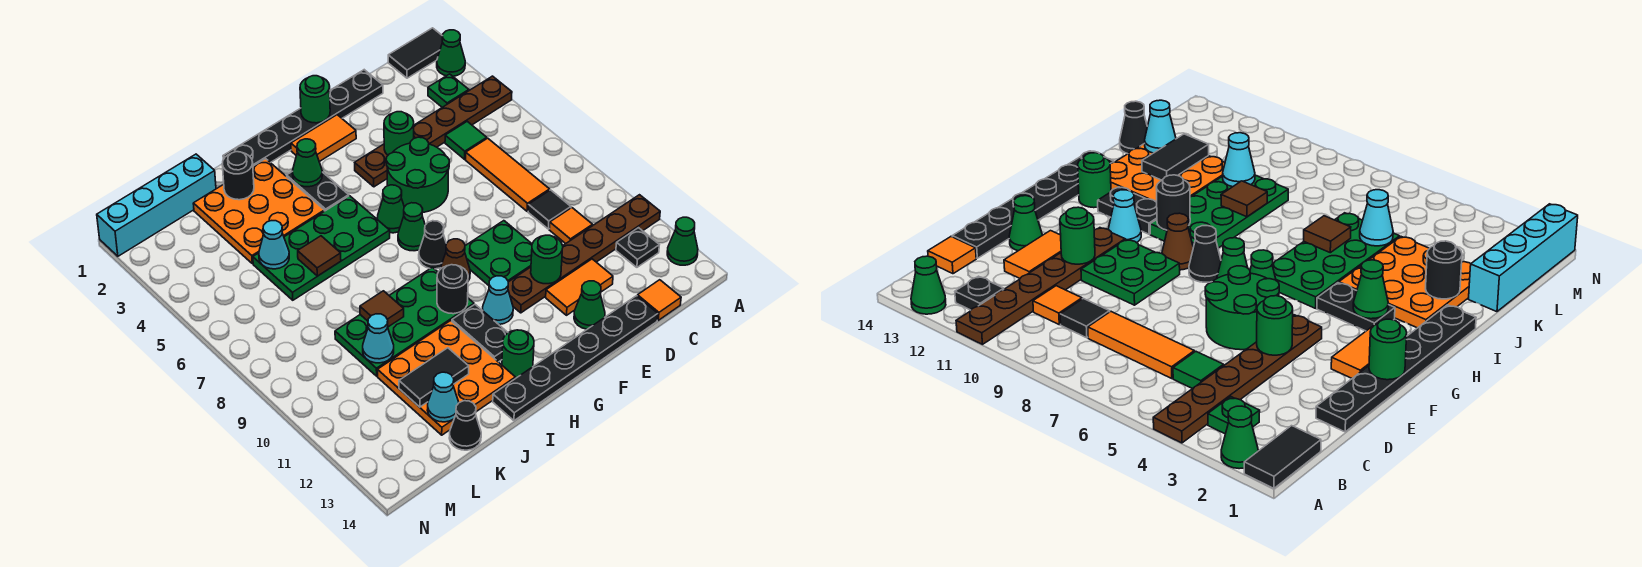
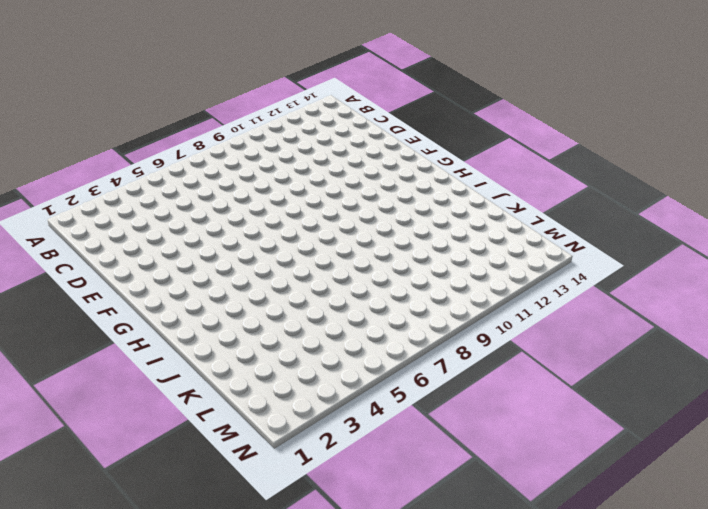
none -> black 1x2 tile [388,28,443,78]
none -> green 1x1 cone [437,30,465,76]
none -> brown 1x6 plate [355,76,512,187]
none -> brown 1x6 plate [508,195,660,313]

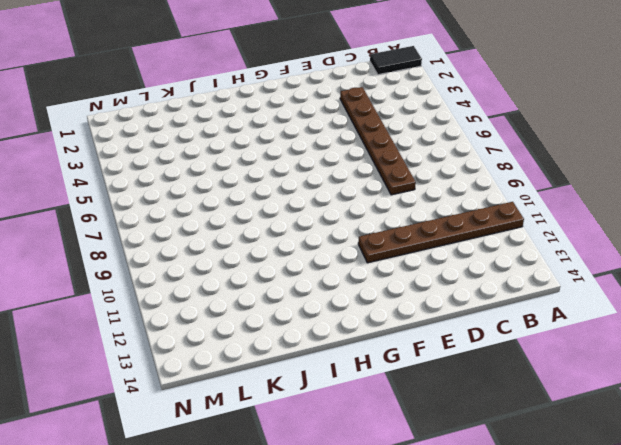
brown 1x6 plate [340,87,416,195] -> brown 1x6 plate turned to [355,76,512,187]
none -> green 1x1 cone [437,30,465,76]
none -> green 1x1 cone [667,217,698,265]
none -> green 1x1 plate [428,74,469,107]
none -> black 1x1 plate [616,228,659,267]

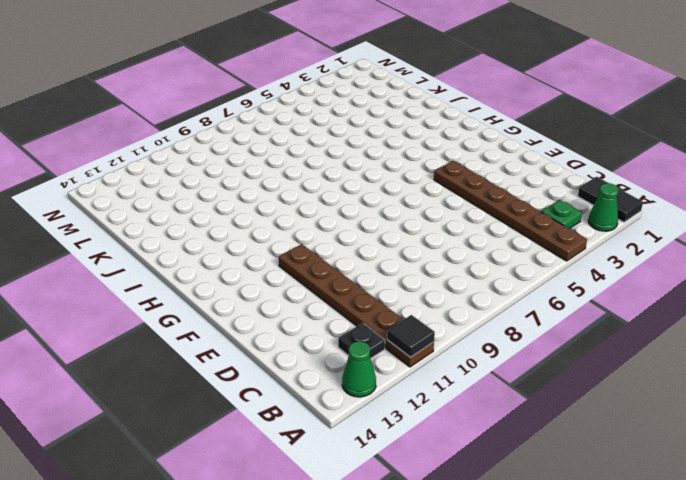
black 1x1 tile [387,315,435,357] -> black 1x1 tile moved to [528,190,571,229]
none -> green 1x1 tile [445,121,487,159]
none -> orange 1x3 tile [466,138,550,211]
none -> orange 1x1 tile [549,208,592,244]
none -> orange 1x1 tile [638,280,681,320]

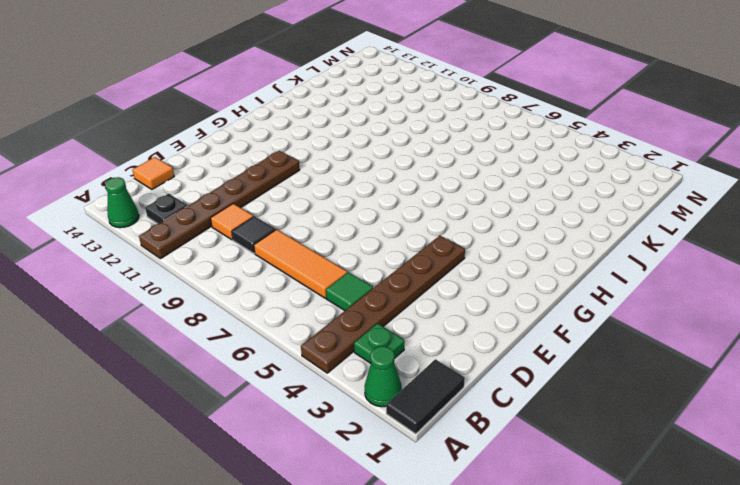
none -> black 1x6 plate [223,70,383,166]
none -> orange 1x2 tile [546,259,613,315]
none -> black 1x6 plate [493,296,658,421]
none -> green 2x2 round brick [386,137,449,212]

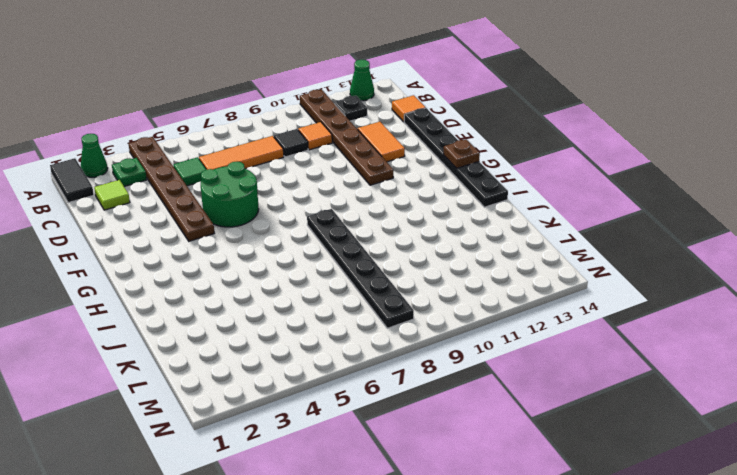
lime 1x1 tile [94,180,130,210] -> none
brown 1x1 plate [444,139,480,168] -> none
black 1x6 plate [307,209,414,328] -> black 1x6 plate moved to [223,70,383,166]
none -> green 2x2 plate [465,221,532,285]
none -> green 1x1 cone [574,281,605,329]
none -> orange 1x2 tile [291,115,356,162]
none -> green 1x1 cone [377,185,404,233]

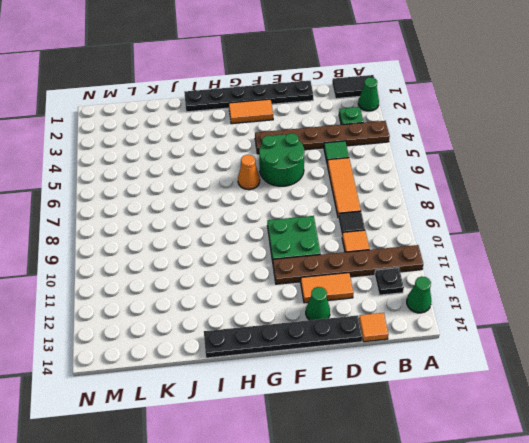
orange 1x1 cone [238,155,260,190] -> green 1x1 cone [377,185,404,233]
none -> green 1x1 cone [398,203,425,251]
none -> black 1x1 cone [419,221,446,269]
none -> brown 1x1 cone [440,239,470,281]
none -> cyan 1x1 cone [483,276,513,324]

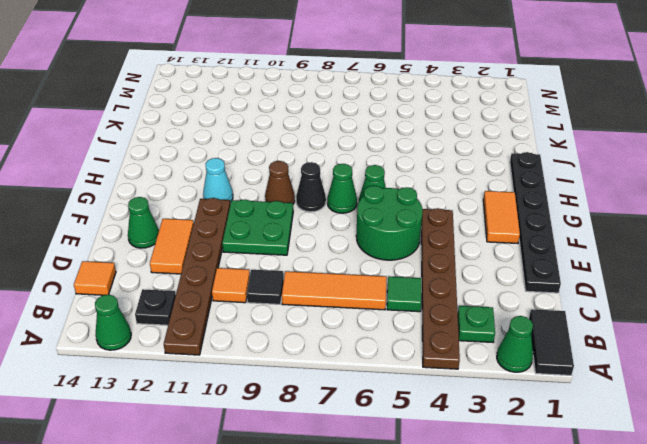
none -> black 1x6 plate [493,296,658,421]
none -> black 1x2 plate [287,171,349,211]
none -> green 2x4 plate [253,196,390,300]
none -> green 2x4 plate [335,267,474,376]

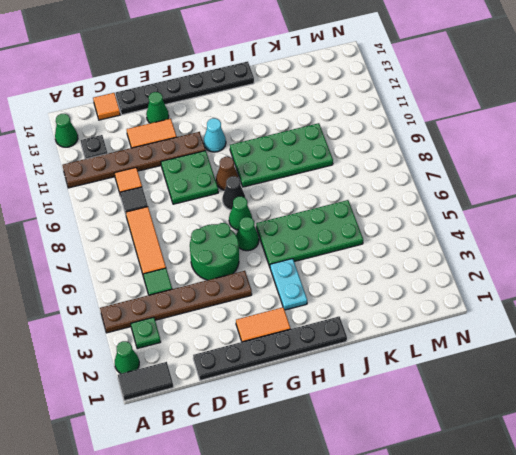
cyan 1x2 plate [270,259,307,310] -> black 1x2 plate [287,171,349,211]
none -> black 1x2 plate [452,305,508,362]
none -> green 1x1 round brick [502,330,534,379]
none -> orange 3x3 plate [193,159,324,264]
none -> orange 3x3 plate [378,321,515,435]

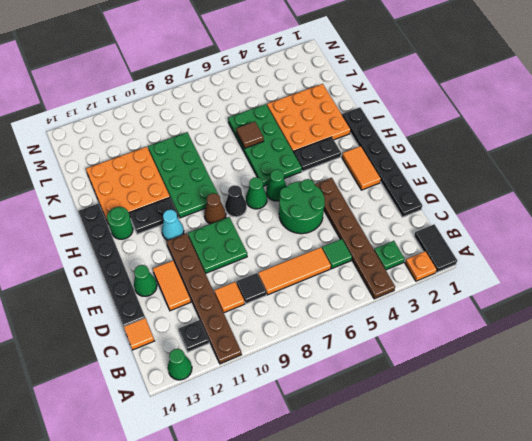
orange 1x1 plate [405,251,437,281] -> green 1x1 cone [437,30,465,76]
none -> cyan 1x4 brick [97,154,216,256]
none -> black 1x1 cone [449,401,481,450]
none -> green 1x1 round brick [384,112,414,155]
none -> green 1x1 round brick [531,235,563,284]

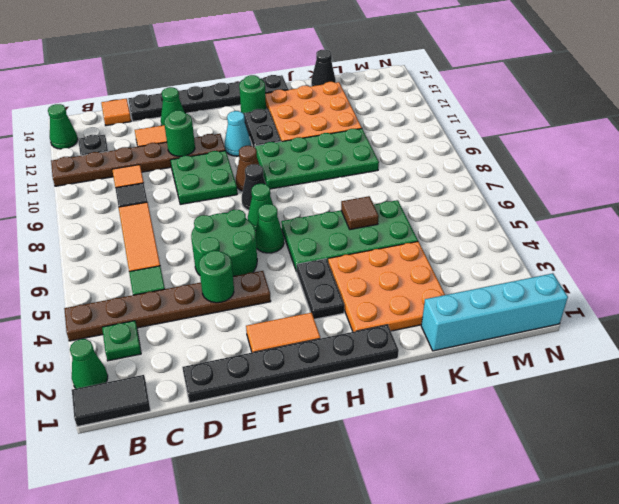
none -> green 1x1 round brick [300,76,330,123]
none -> green 1x1 cone [292,139,322,187]
none -> black 1x1 round brick [437,265,468,314]
none -> black 1x1 round brick [222,152,254,200]

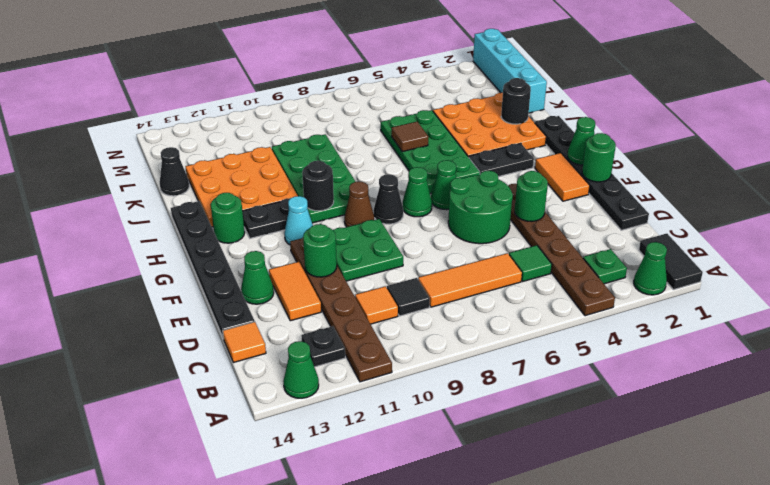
green 1x1 cone [568,117,595,165] -> green 1x1 cone moved to [292,139,322,187]
none -> brown 1x1 tile [360,291,404,327]
none -> black 1x2 tile [399,348,469,407]
none -> cyan 1x1 cone [259,221,289,269]
none -> cyan 1x1 cone [363,314,394,363]

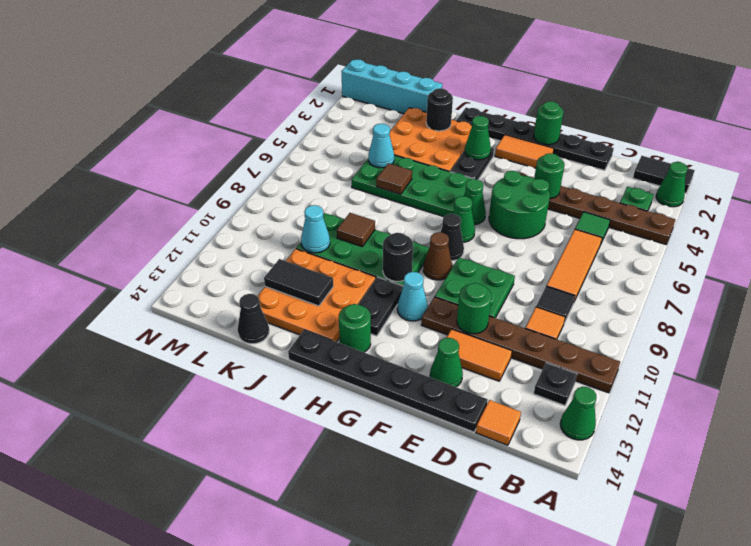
none -> cyan 1x1 cone [427,372,459,422]

